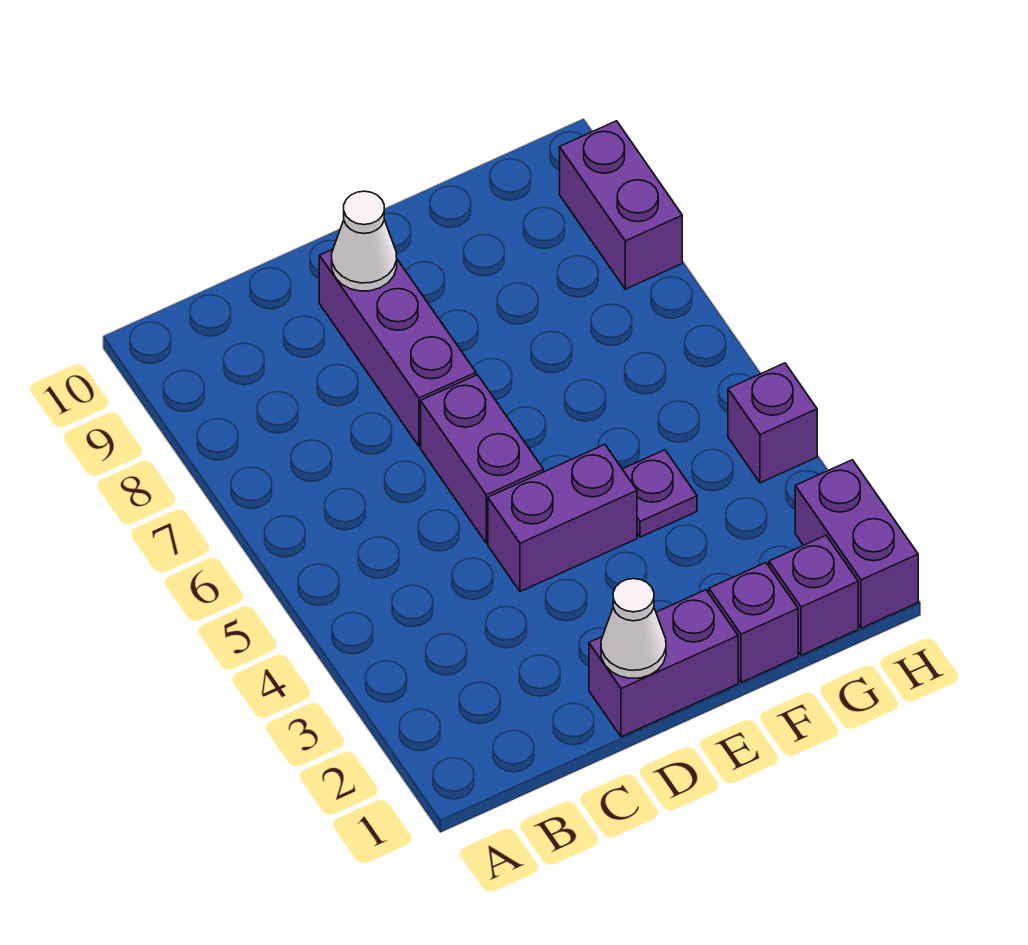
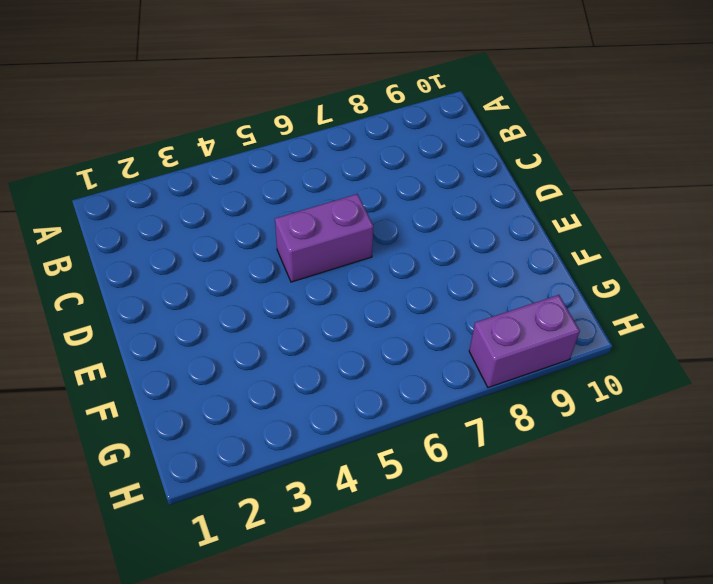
none -> purple 1x2 brick [589,590,738,737]
none -> purple 1x2 brick [488,445,637,592]
none -> purple 1x3 brick [319,249,476,446]

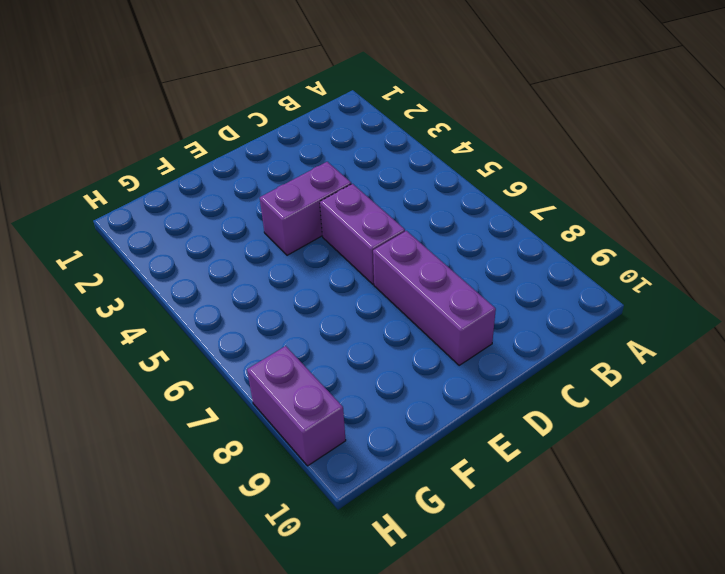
none -> purple 1x2 brick [589,590,738,737]
none -> purple 1x1 brick [709,563,798,682]
none -> purple 1x1 plate [623,450,697,537]

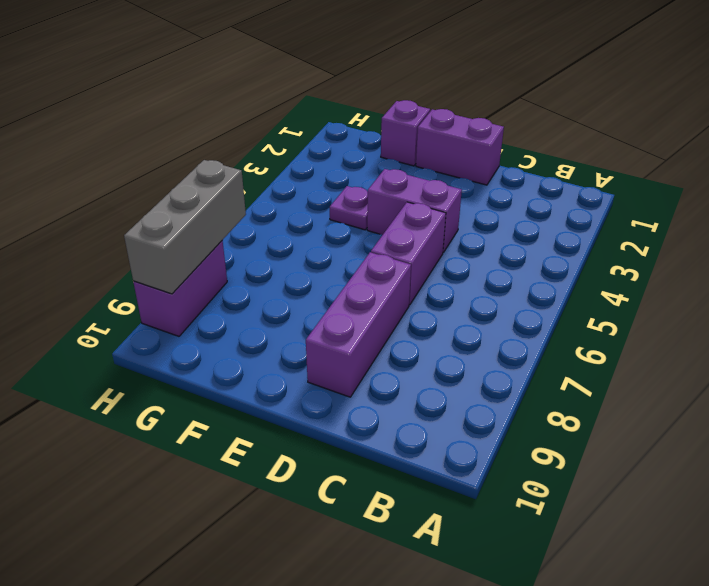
grey 1x3 brick [124,160,246,294] -> none
none -> purple 1x1 brick [769,535,858,655]
none -> purple 1x2 brick [795,460,918,628]
none -> purple 1x1 brick [728,363,817,483]

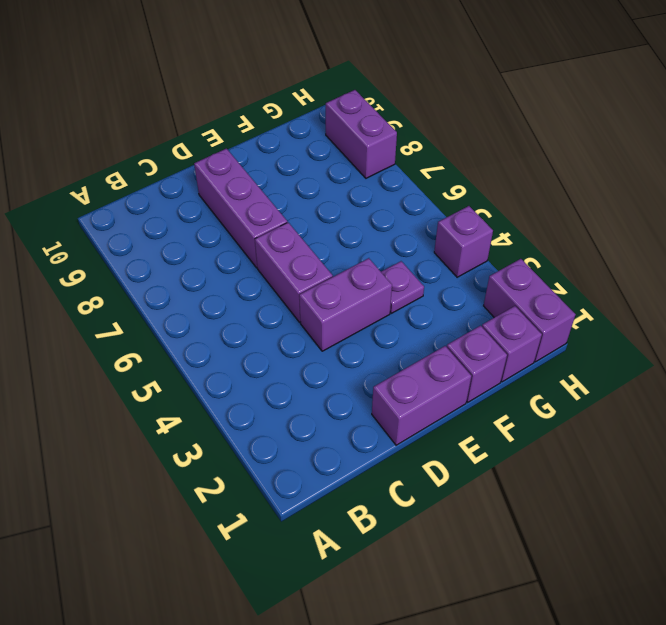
none -> white 1x1 cone [601,579,666,678]
none -> white 1x1 cone [332,191,397,291]

